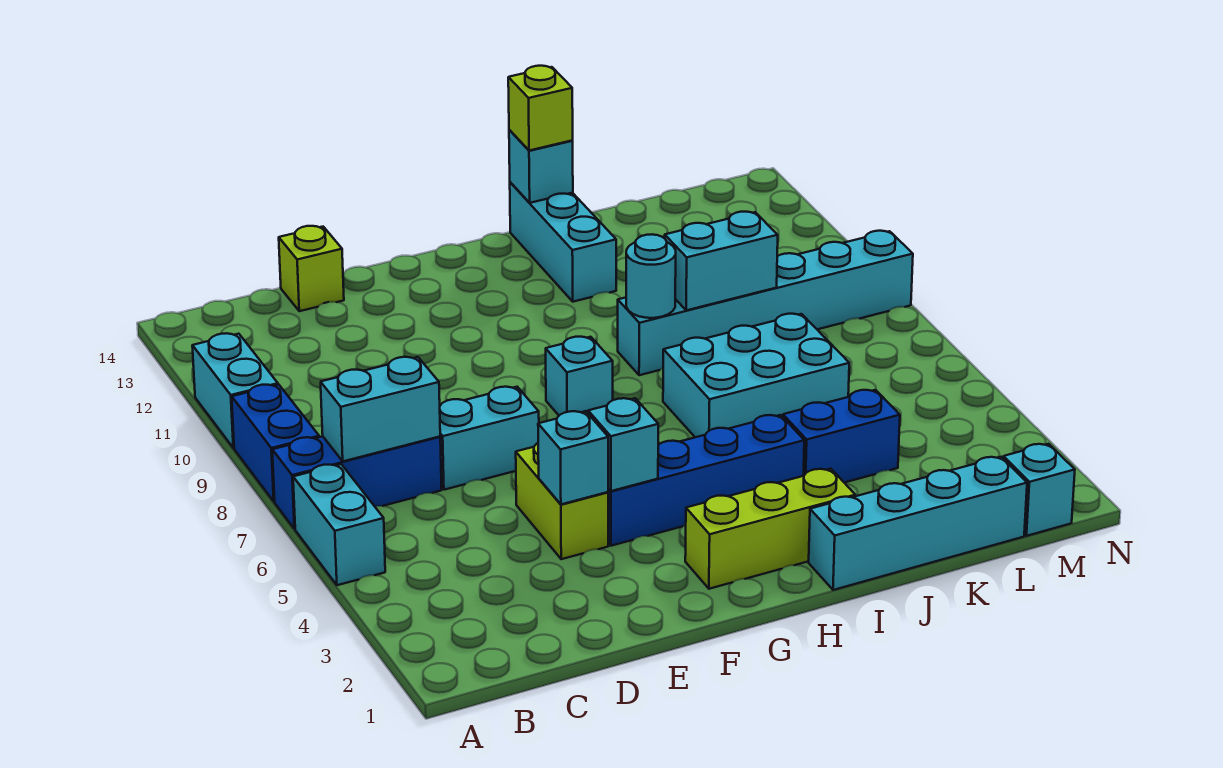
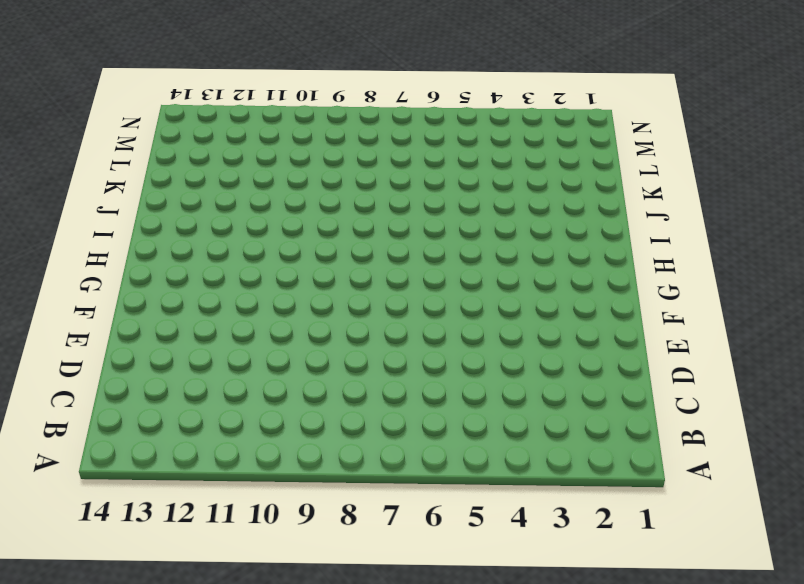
none -> cyan 1x2 brick [293,464,385,585]
none -> blue 1x3 brick [272,436,442,529]
none -> blue 1x2 brick [232,385,319,501]

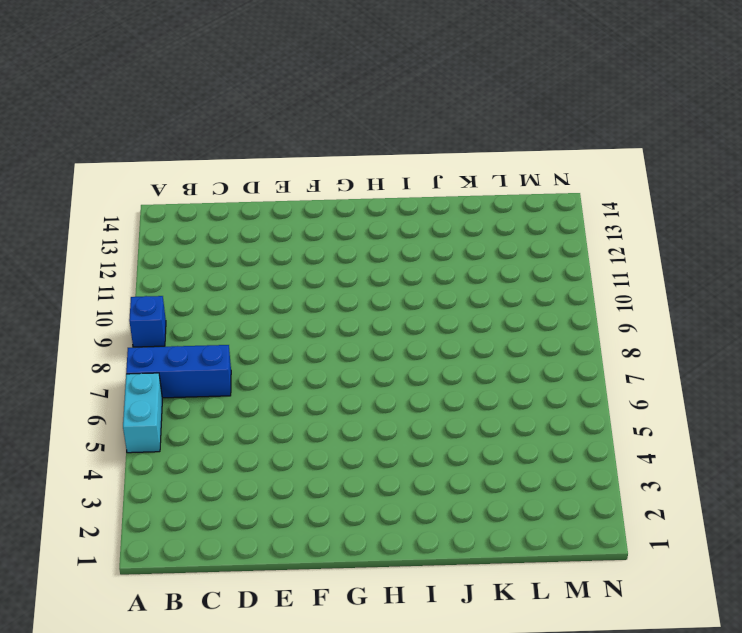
blue 1x1 brick [129,296,166,347] -> blue 1x2 brick [232,385,319,501]
none -> cyan 1x2 brick [192,333,278,448]
none -> cyan 1x2 brick [440,387,539,490]
none -> lime 1x1 brick [279,226,344,311]

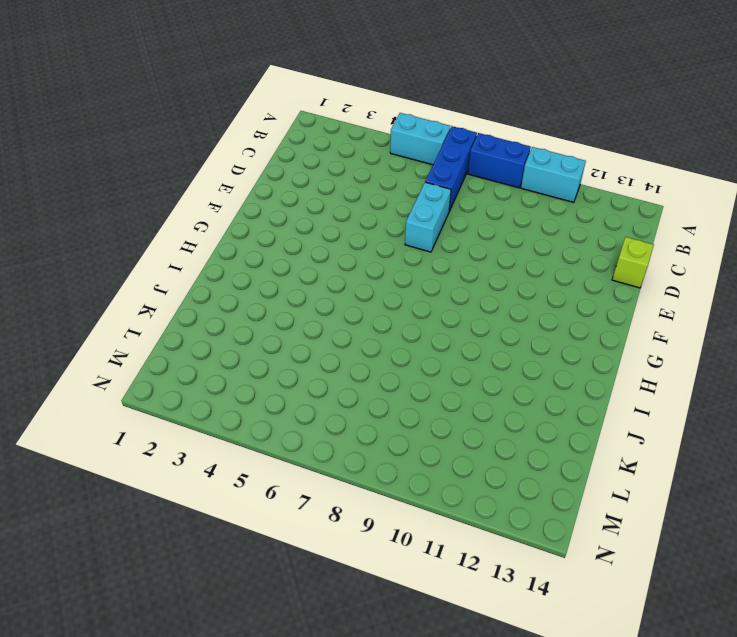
none -> lime 1x2 brick [516,443,608,559]
none -> blue 1x4 brick [608,415,804,546]
none -> lime 1x3 brick [685,469,855,589]

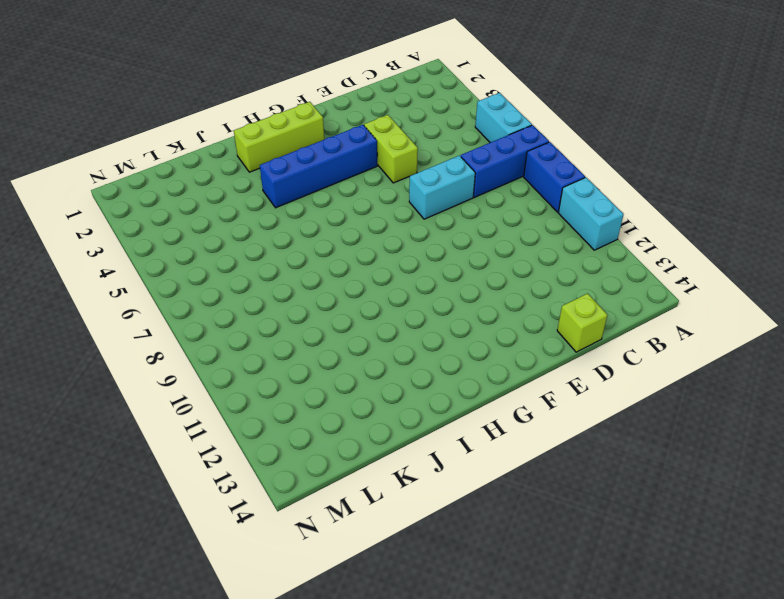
none -> cyan 1x1 brick [546,337,613,415]
none -> cyan 1x4 brick [809,457,1027,590]
none -> cyan 2x3 brick [663,314,849,437]

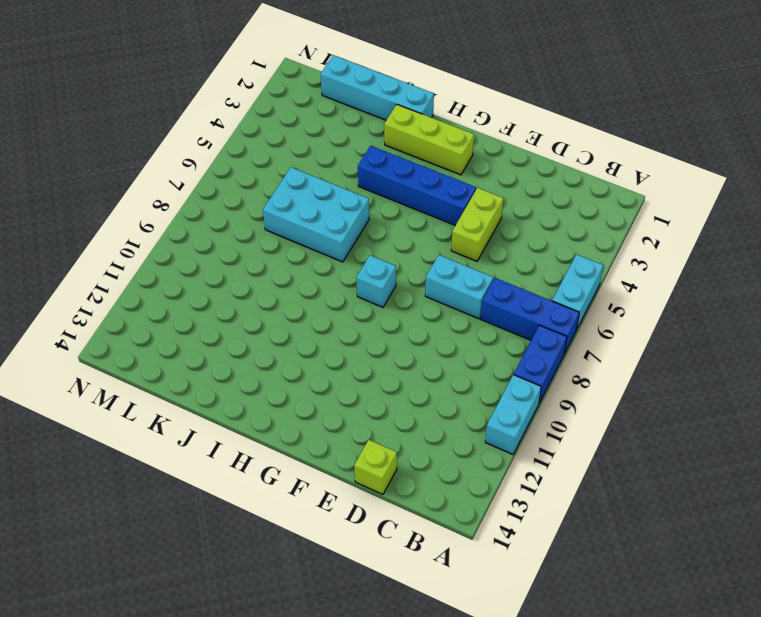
none -> cyan 1x6 brick [618,231,913,375]
none -> cyan 1x3 brick [510,182,616,302]
none -> blue 1x2 brick [783,390,900,483]

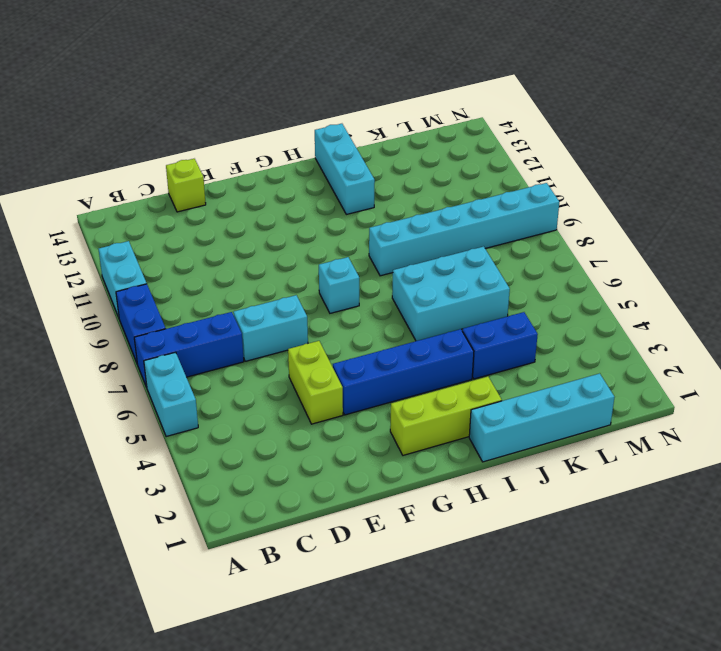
none -> cyan 1x1 brick [1004,444,1075,536]
none -> cyan 1x2 brick [321,357,440,461]
none -> cyan 1x1 brick [538,411,608,504]

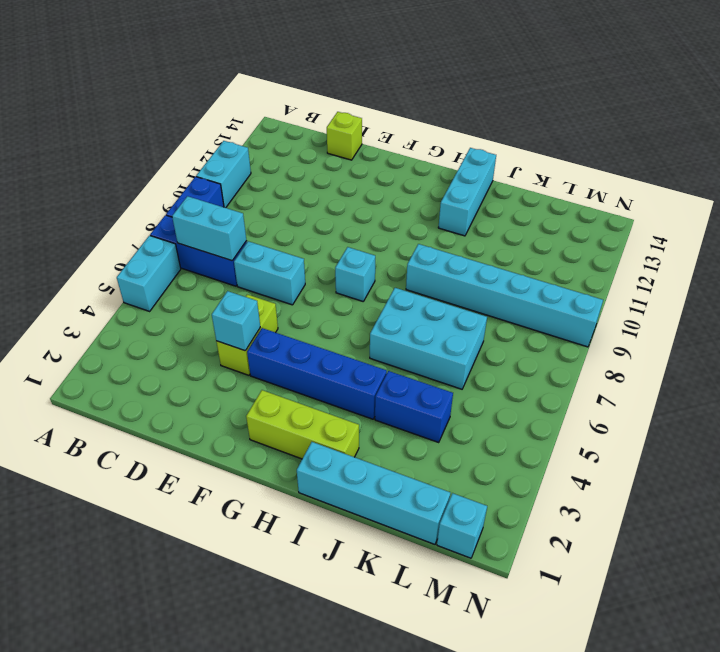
none -> cyan 1x1 brick [588,398,658,491]
none -> cyan 1x1 round brick [626,234,676,318]
none -> cyan 1x1 brick [509,130,573,203]

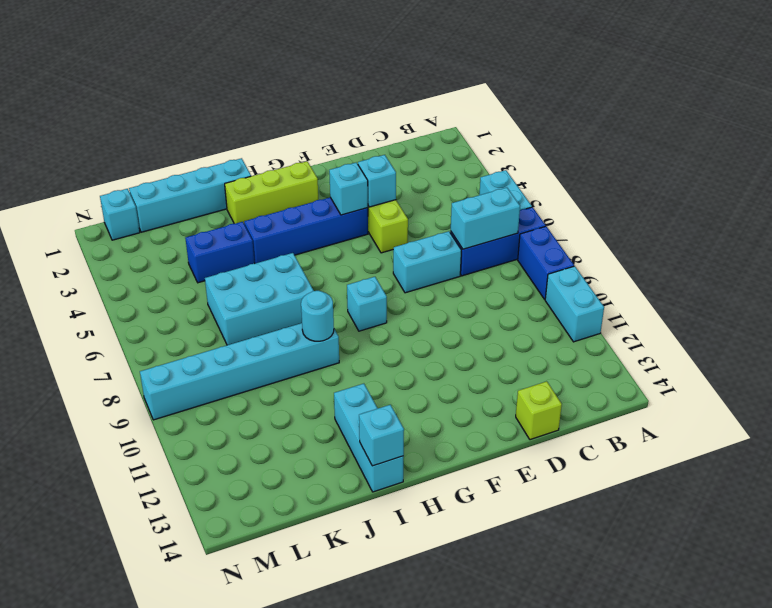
none -> cyan 1x2 brick [665,212,778,310]
none -> lime 1x1 brick [508,66,573,151]

